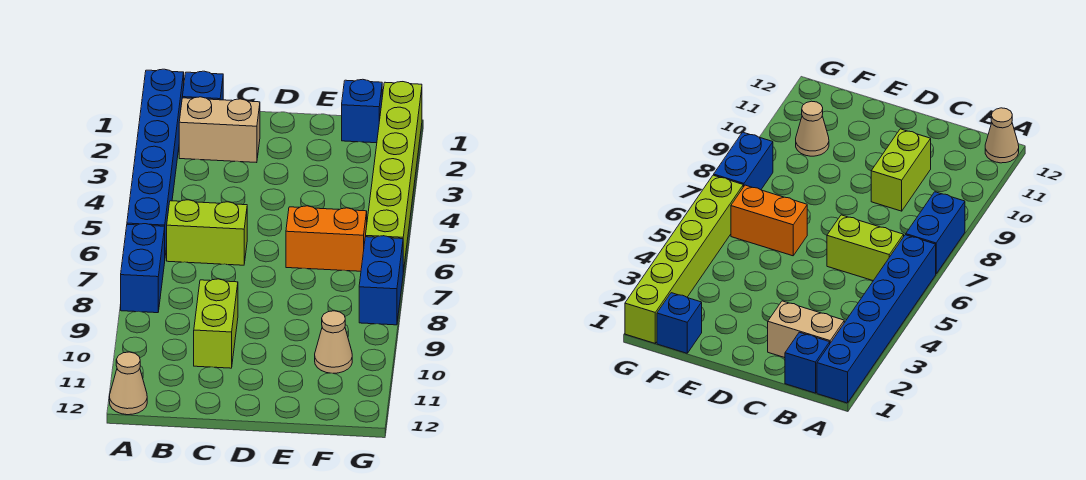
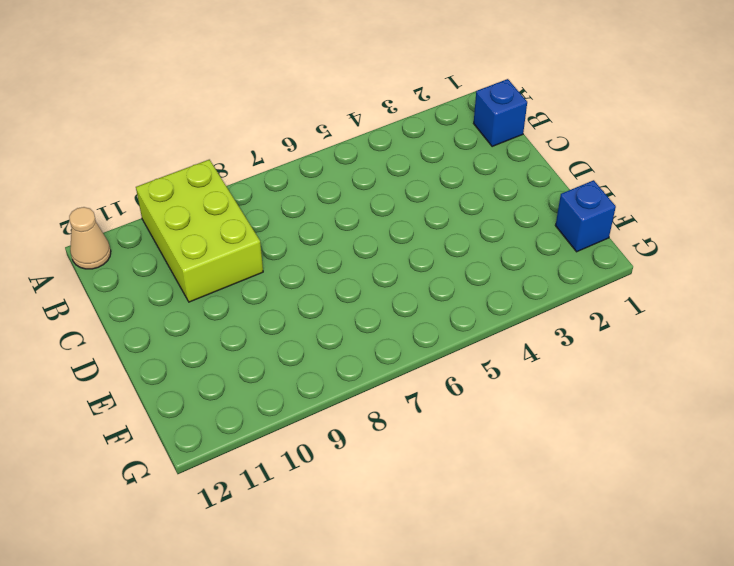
lime 2x3 brick [136,160,263,302] -> lime 1x2 brick [194,279,238,368]
none -> blue 1x6 brick [127,69,184,255]
none -> blue 1x2 brick [121,224,165,313]
none -> tan 1x2 brick [179,97,260,163]

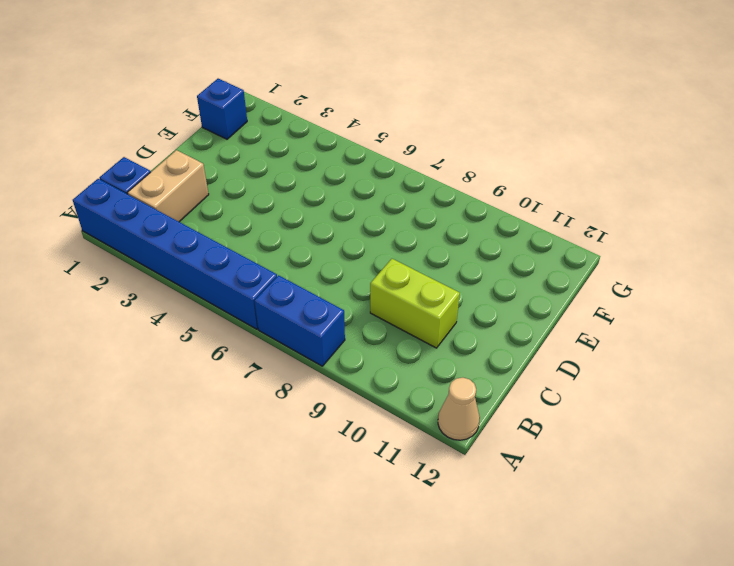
none -> lime 1x2 brick [167,200,247,265]
none -> orange 1x2 brick [286,206,367,271]
none -> tan 1x1 cone [315,311,352,373]

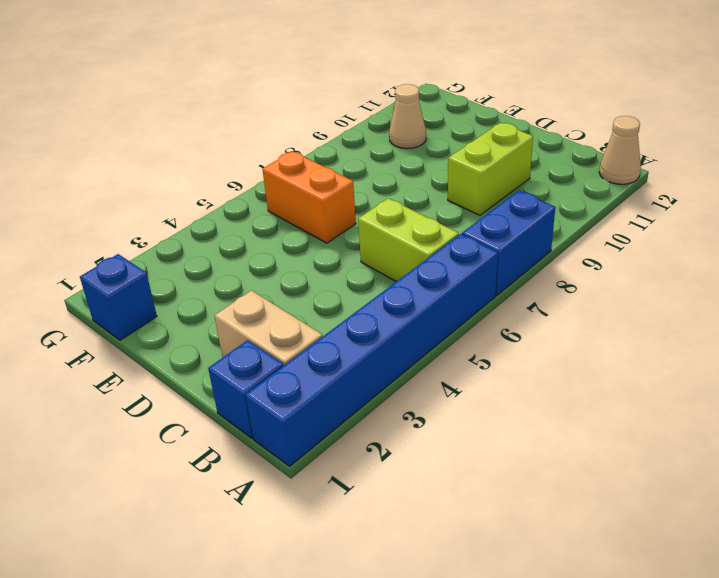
none -> lime 1x6 brick [366,82,422,272]
none -> blue 1x2 brick [359,236,403,325]

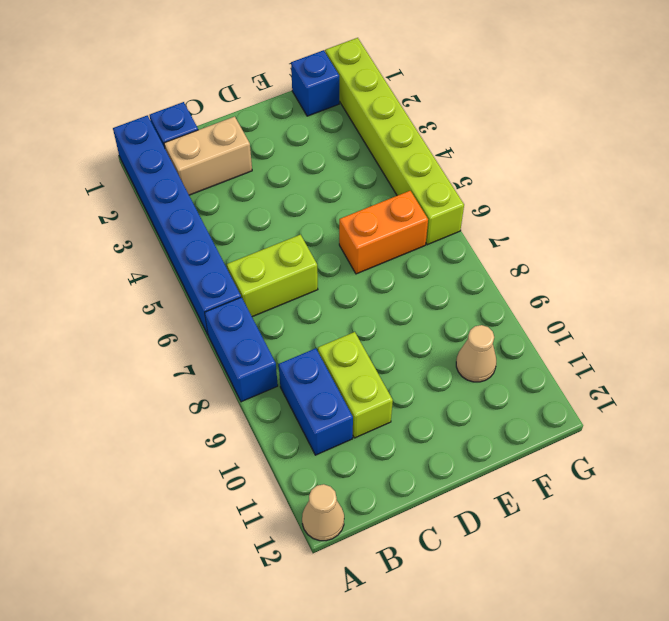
blue 1x2 brick [279,348,353,455] -> blue 1x2 brick moved to [359,236,403,325]

